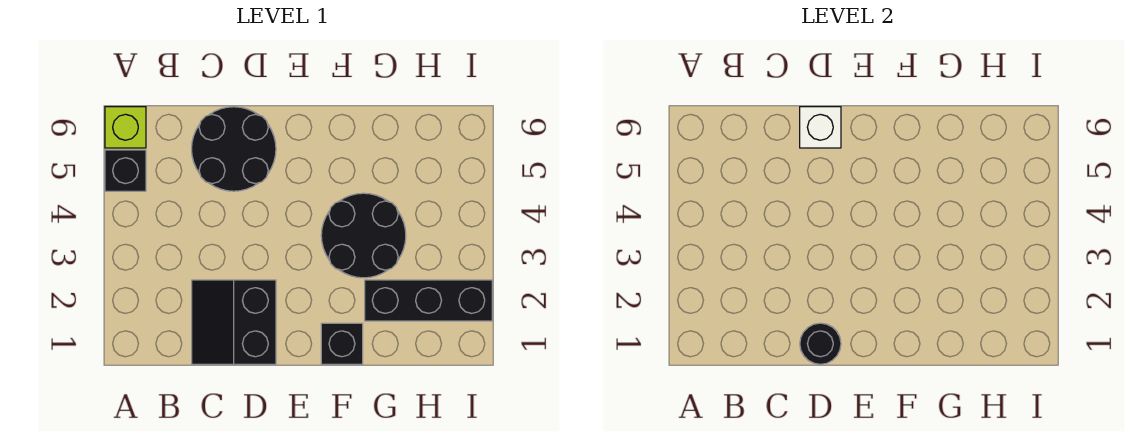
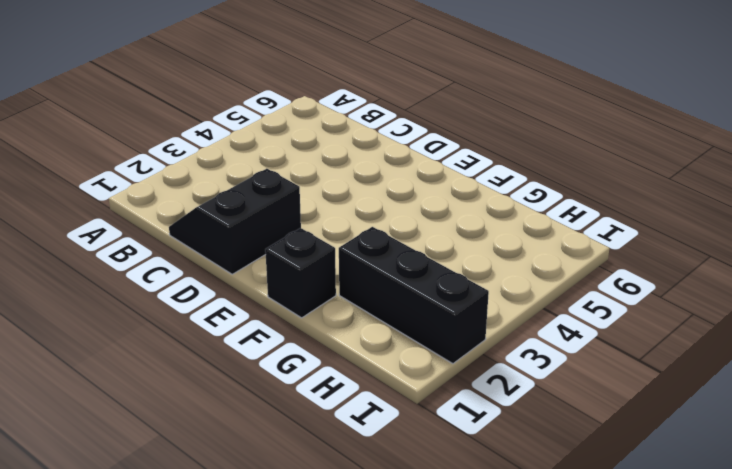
none -> black 1x1 brick [105,150,146,191]
none -> lime 1x1 brick [105,107,146,148]

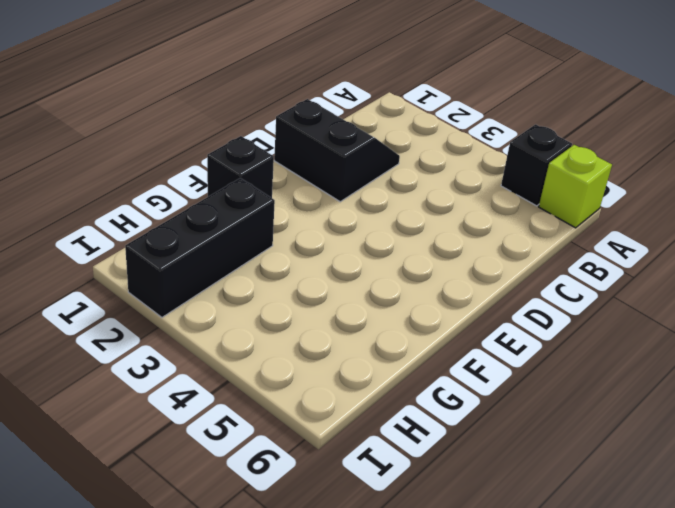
none -> black 2x2 round brick [192,107,276,191]
none -> black 2x2 round brick [321,193,406,278]

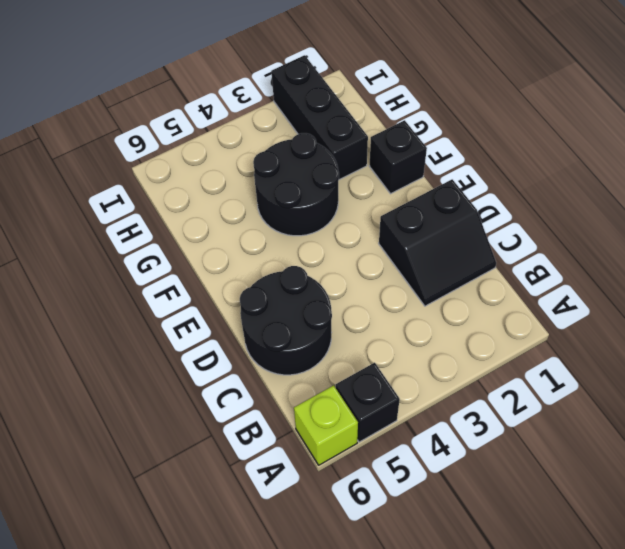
none -> black 1x1 round brick [800,323,841,364]
none -> white 1x1 brick [800,107,841,148]

